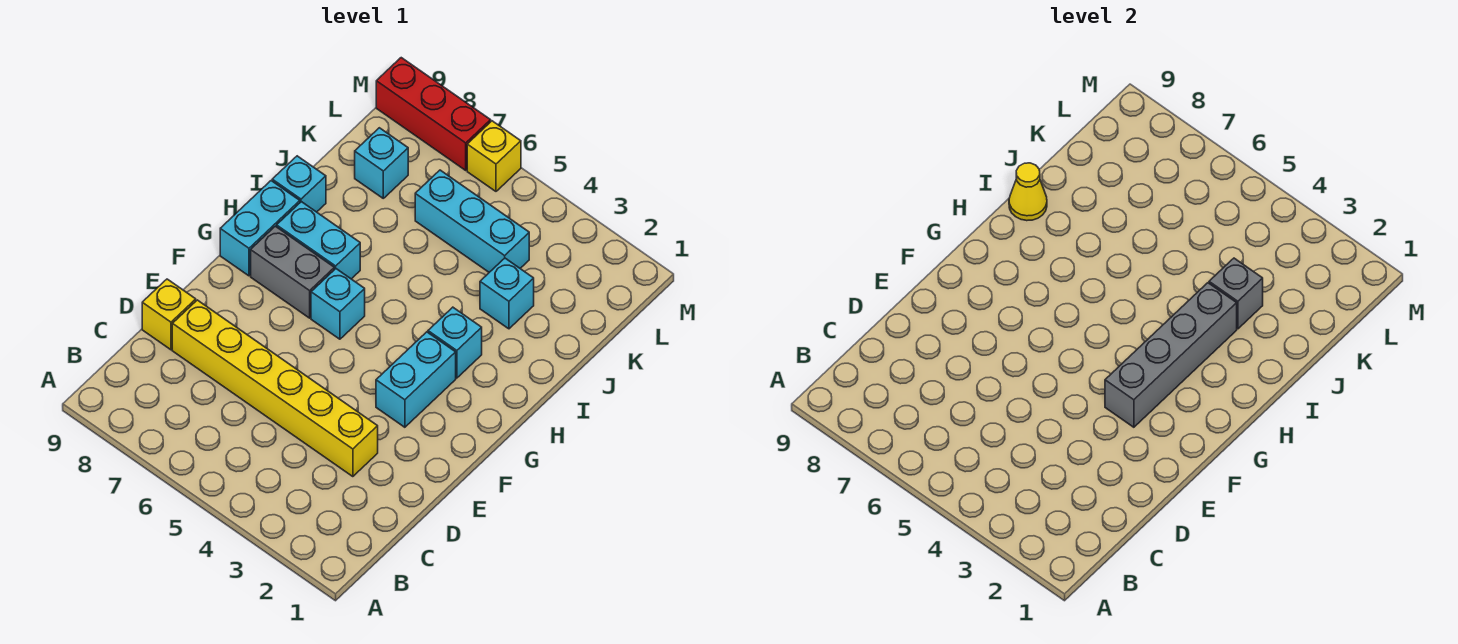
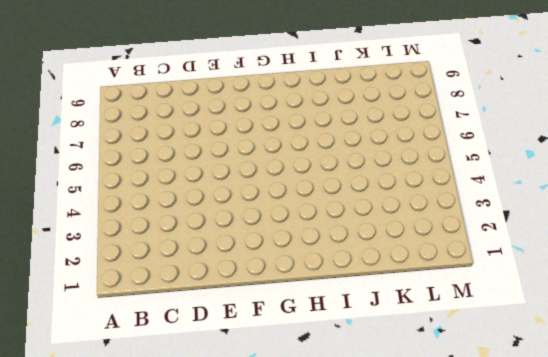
none -> yellow 1x6 brick [172,300,378,477]
none -> yellow 1x1 brick [142,279,196,350]
none -> cyan 1x2 brick [376,332,456,427]

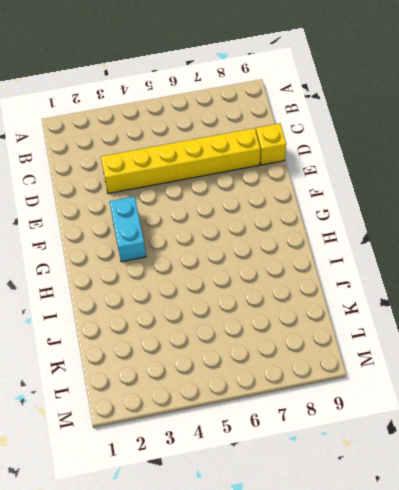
none -> cyan 1x1 brick [311,269,365,339]
none -> grey 1x2 brick [251,226,334,318]
none -> cyan 1x2 brick [220,181,300,276]

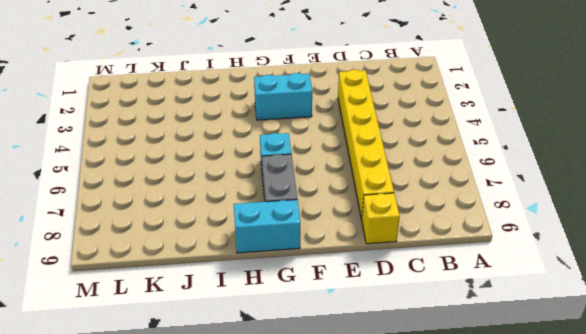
none -> cyan 1x1 brick [428,307,482,378]
none -> cyan 1x2 brick [277,202,360,279]
none -> cyan 1x1 brick [272,156,326,212]

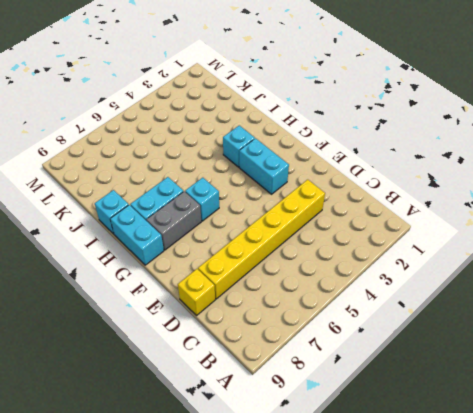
none -> cyan 1x1 brick [480,258,534,329]
none -> cyan 1x3 brick [415,170,529,272]
none -> cyan 1x1 brick [355,128,408,198]

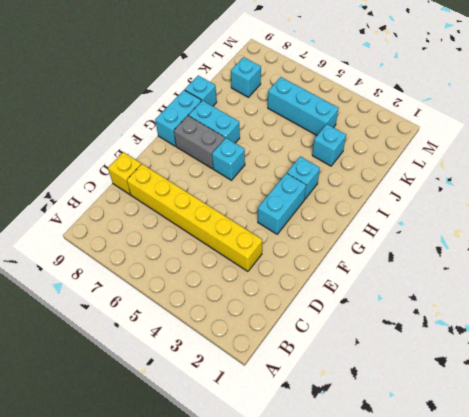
none -> yellow 1x1 brick [467,121,521,191]
none -> red 1x3 brick [376,58,491,170]
none -> grey 1x4 brick [1105,283,1237,427]

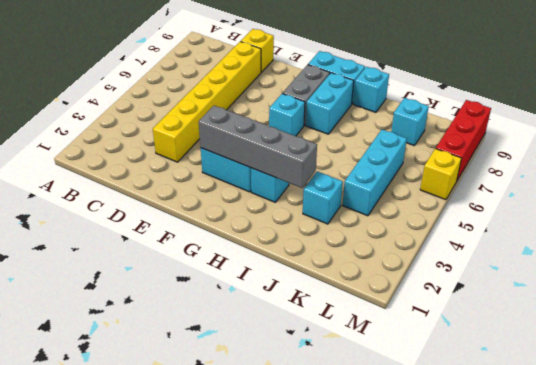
none -> yellow 1x1 cone [1009,163,1047,221]
none -> grey 1x1 brick [1209,258,1263,329]

